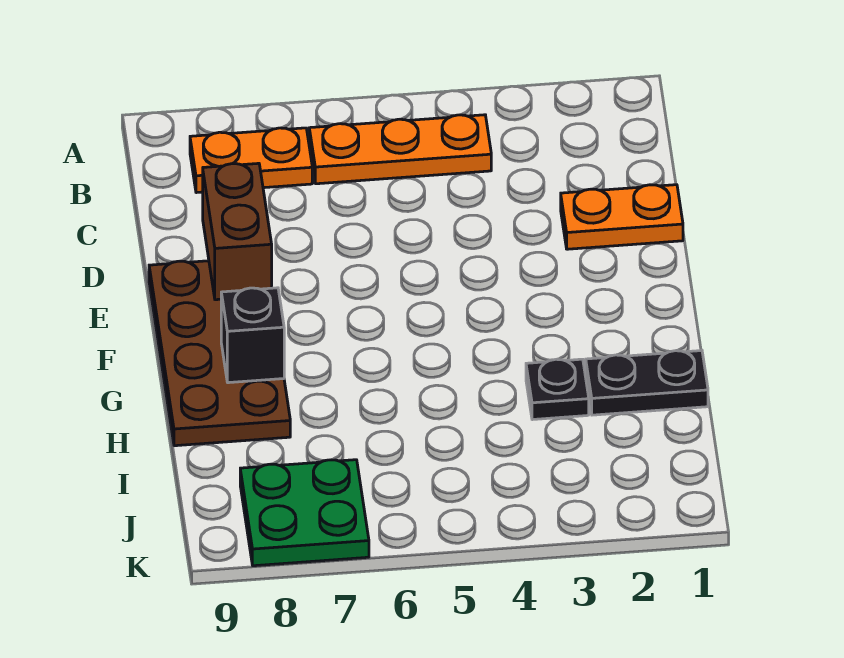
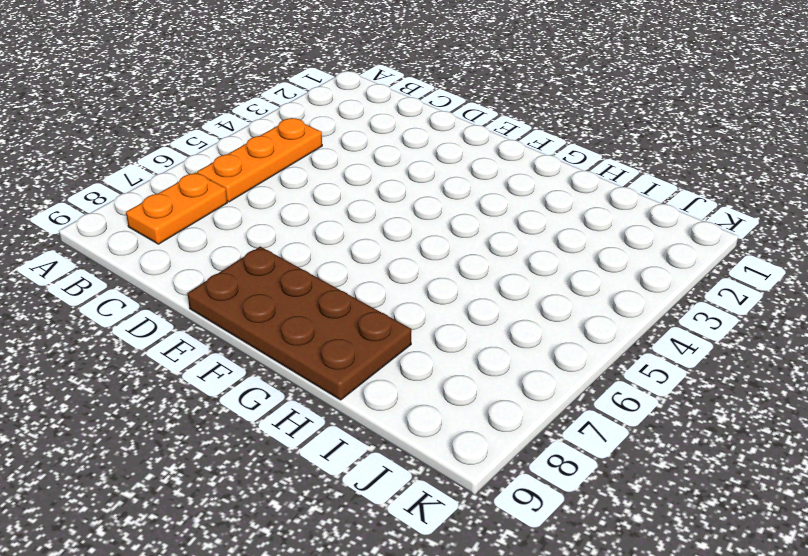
none -> orange 1x2 plate [561,185,683,249]
none -> black 1x2 plate [586,351,708,415]

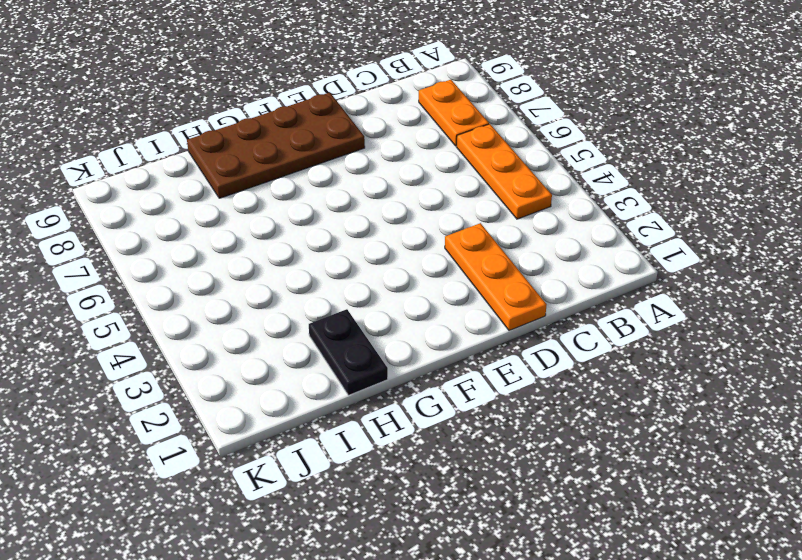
orange 1x3 plate [445,223,547,331] -> orange 1x2 plate [561,185,683,249]
none -> black 1x1 plate [526,359,589,420]
none -> green 2x2 plate [240,460,369,566]

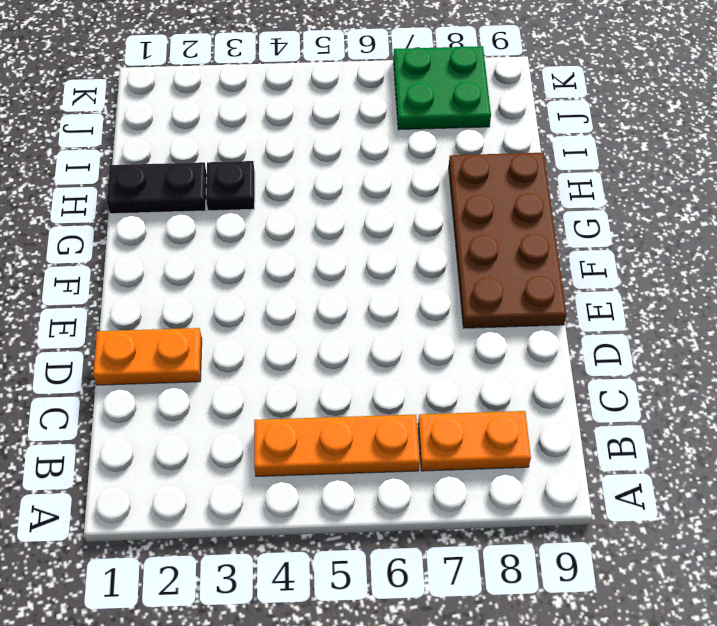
none -> brown 1x2 brick [203,163,272,300]
none -> black 1x1 brick [221,288,284,383]

